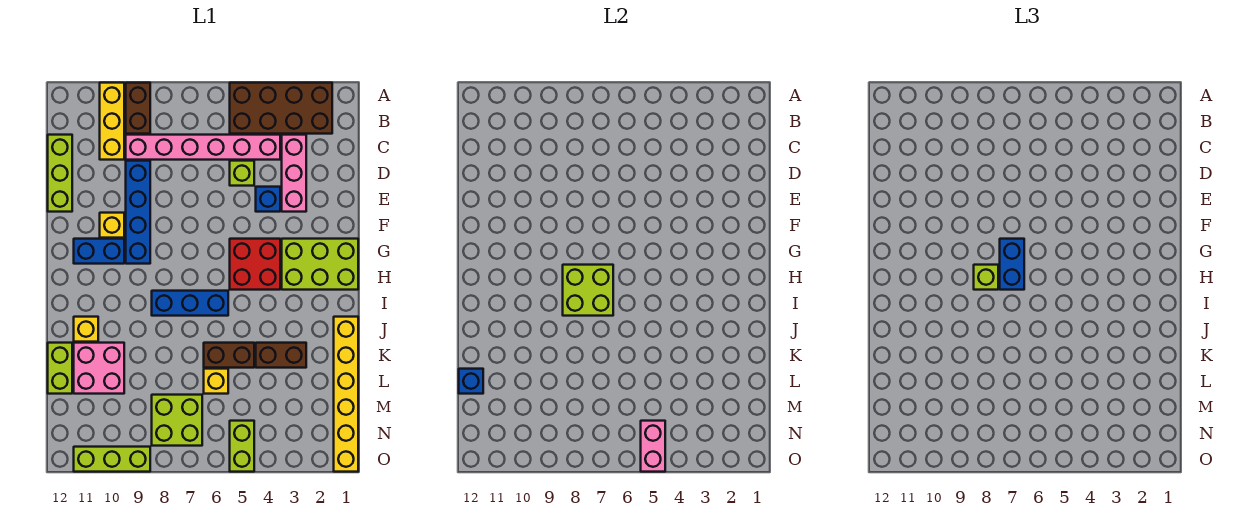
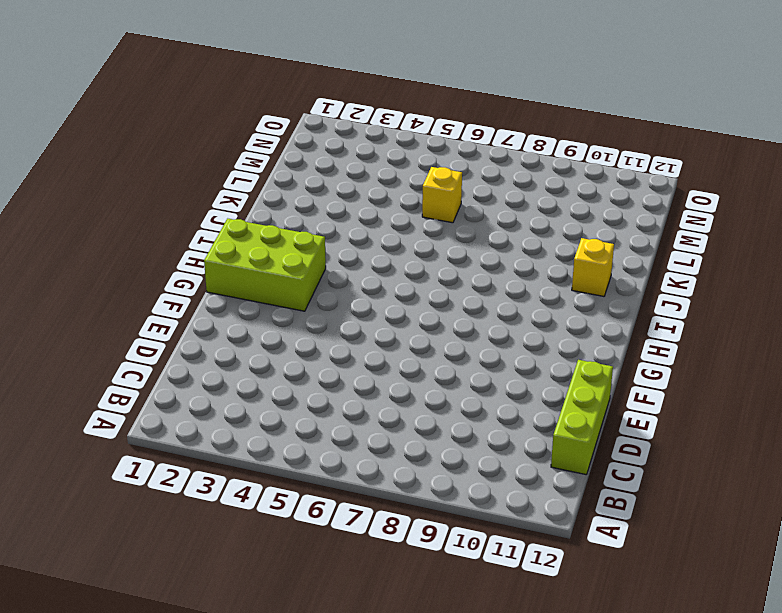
none -> brown 2x4 brick [230,83,332,134]
none -> brown 1x2 brick [126,83,150,134]
none -> yellow 1x3 brick [100,83,124,160]

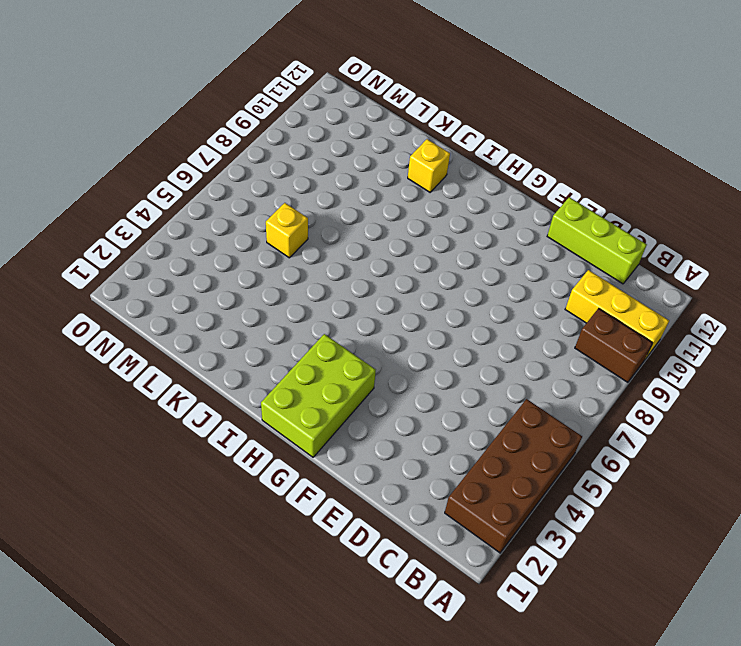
none -> pink 1x3 brick [282,135,306,212]
none -> pink 1x6 brick [126,135,280,160]
none -> lime 1x1 brick [230,161,254,186]

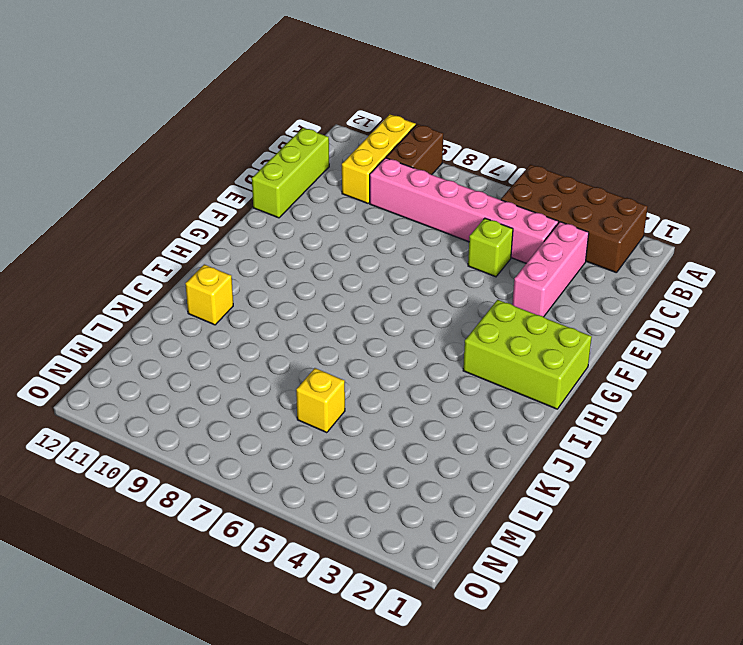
none -> blue 1x4 brick [126,161,150,264]
none -> blue 1x1 brick [256,187,280,212]
none -> yellow 1x1 brick [100,213,124,238]

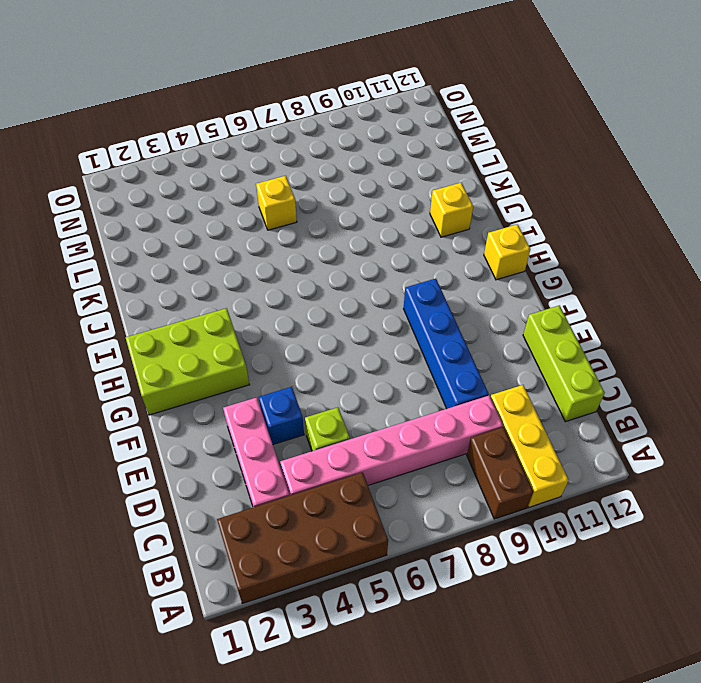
yellow 1x1 brick [484,224,530,280] -> yellow 1x1 brick moved to [100,213,124,238]
none -> red 2x2 brick [230,239,280,290]
none -> blue 1x2 brick [74,239,124,264]
none -> blue 1x3 brick [152,291,228,316]

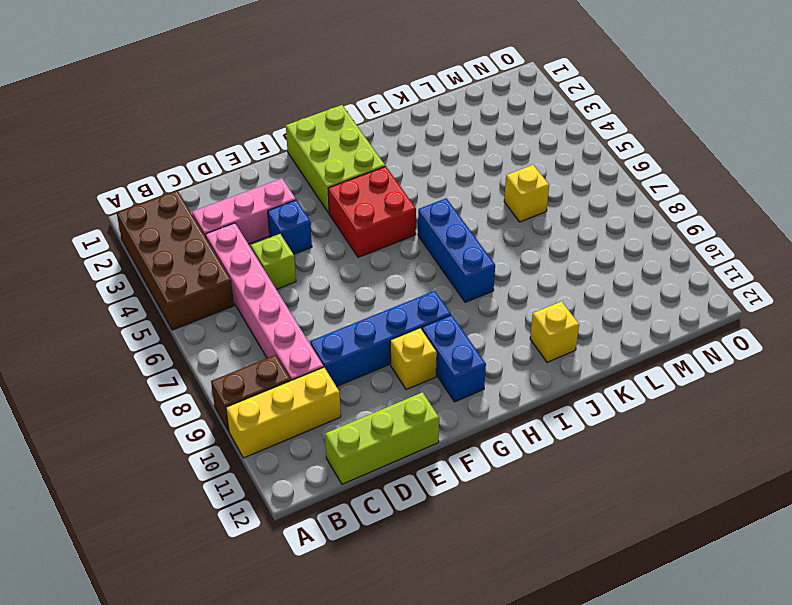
none -> yellow 1x6 brick [334,317,358,472]
none -> brown 1x2 brick [256,343,306,368]
none -> brown 1x2 brick [204,343,254,368]

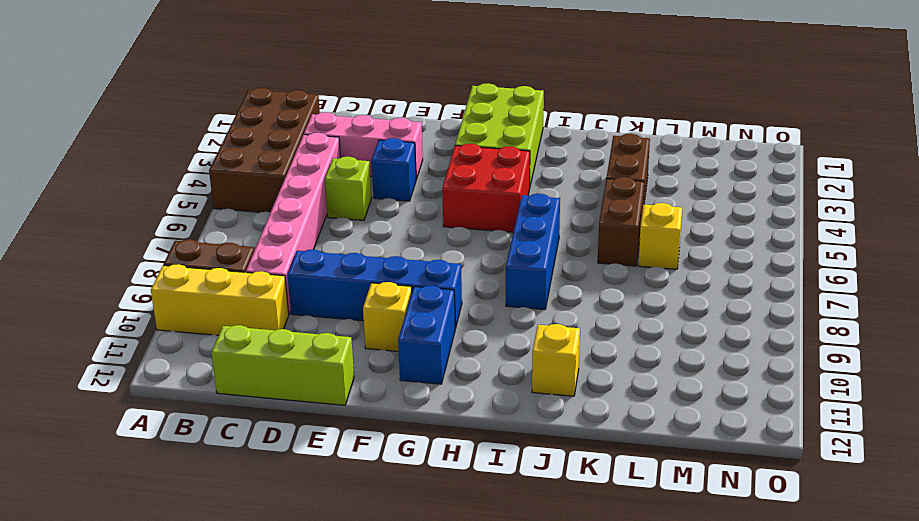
none -> yellow 1x6 brick [334,317,358,472]
none -> pink 2x2 brick [74,343,124,394]
none -> lime 1x2 brick [48,343,72,394]

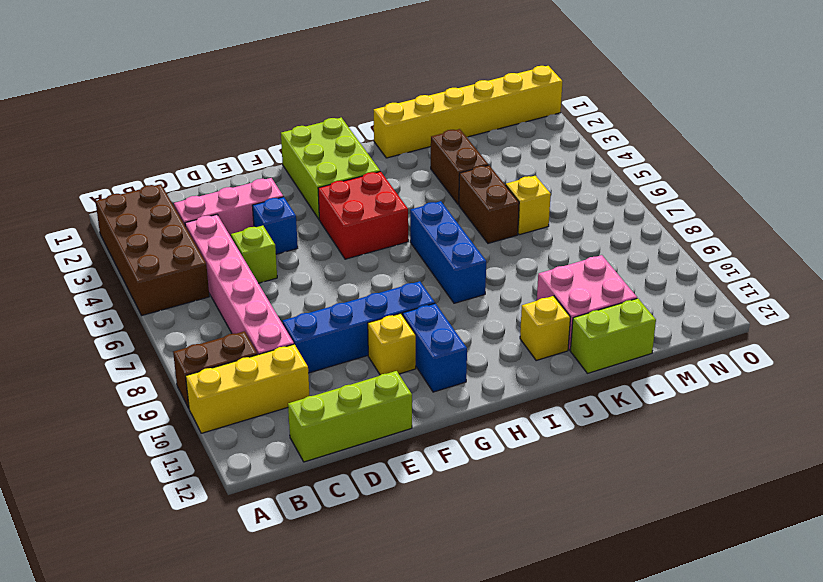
none -> lime 2x2 brick [152,395,202,446]
none -> lime 1x2 brick [230,421,254,472]
none -> lime 1x3 brick [74,447,150,472]

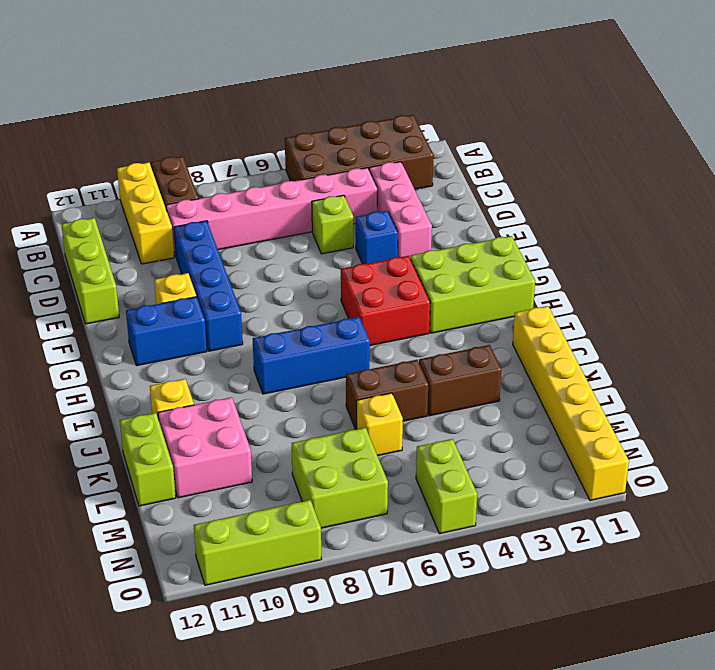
none -> lime 2x2 brick [563,265,613,316]
none -> blue 1x1 brick [459,369,483,394]
none -> pink 1x2 brick [641,421,665,472]

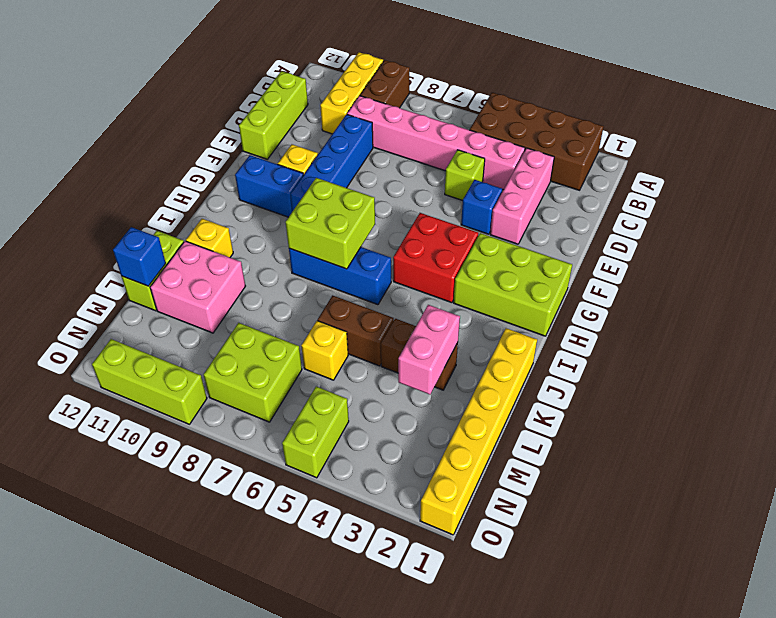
pink 1x2 brick [398,305,460,394] -> pink 1x2 brick moved to [641,421,665,472]
none -> blue 1x2 brick [1000,239,1024,290]
none -> lime 1x1 brick [974,265,998,290]

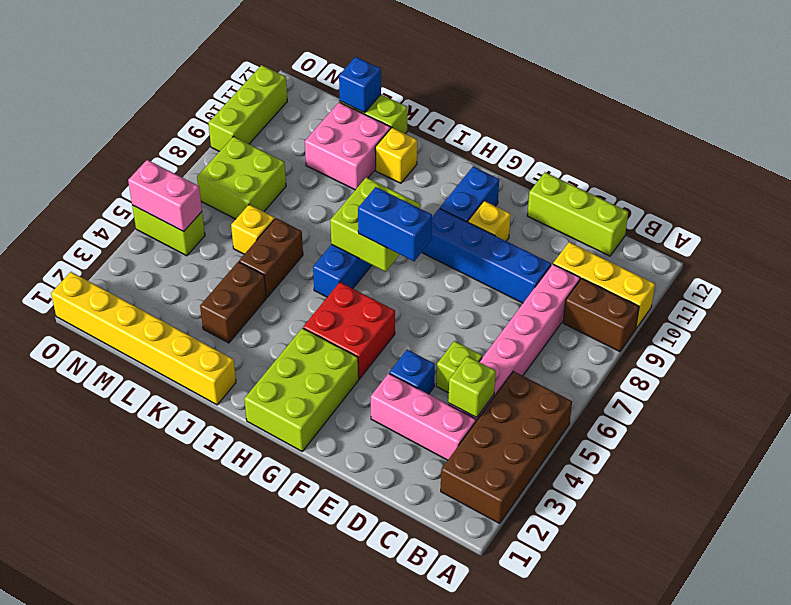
lime 1x1 brick [448,356,496,418] -> lime 1x1 brick moved to [974,265,998,290]

